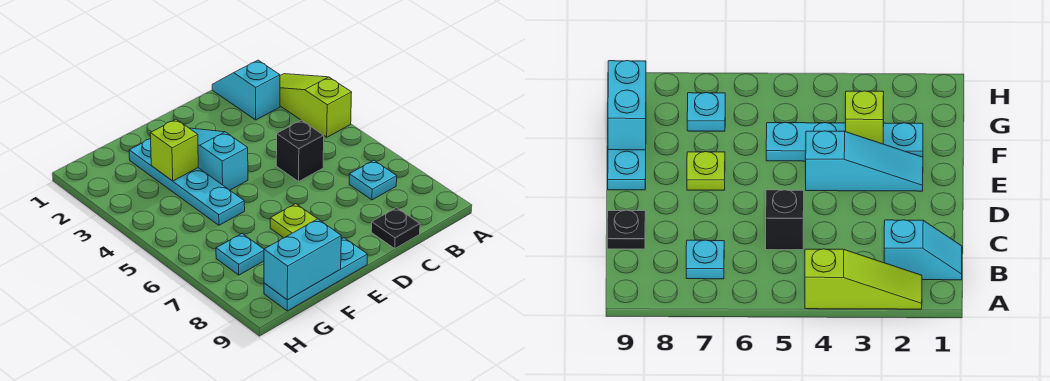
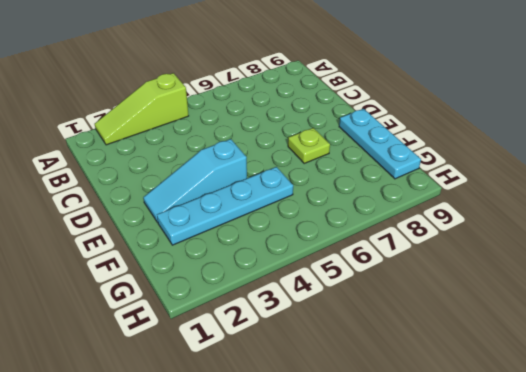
none -> cyan 1x2 slope [212,60,280,120]
none -> cyan 1x1 plate [349,160,397,200]
none -> black 1x1 brick [276,120,324,181]

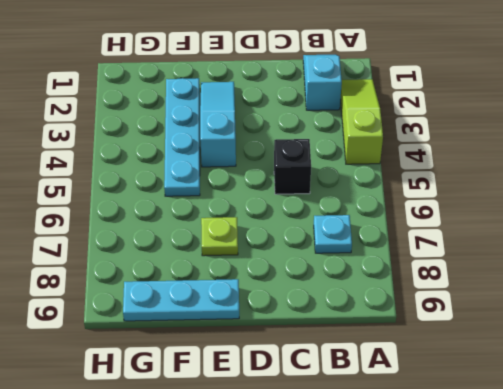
none -> black 1x1 plate [371,208,420,248]
none -> cyan 1x1 plate [216,234,264,275]
none -> lime 1x1 brick [150,119,198,181]

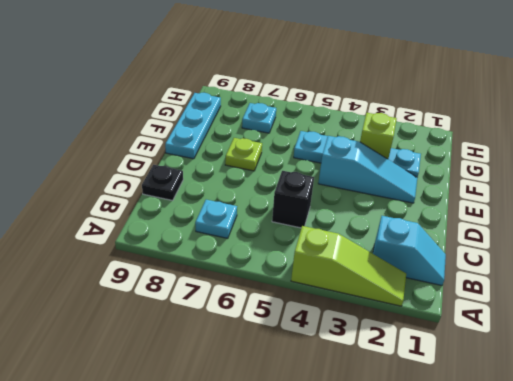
none -> cyan 1x2 brick [264,219,341,300]

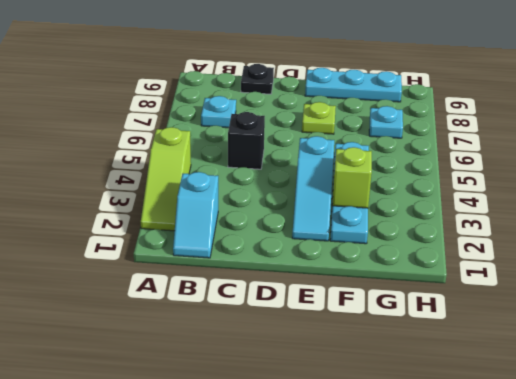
none -> cyan 1x2 brick [264,219,341,300]

